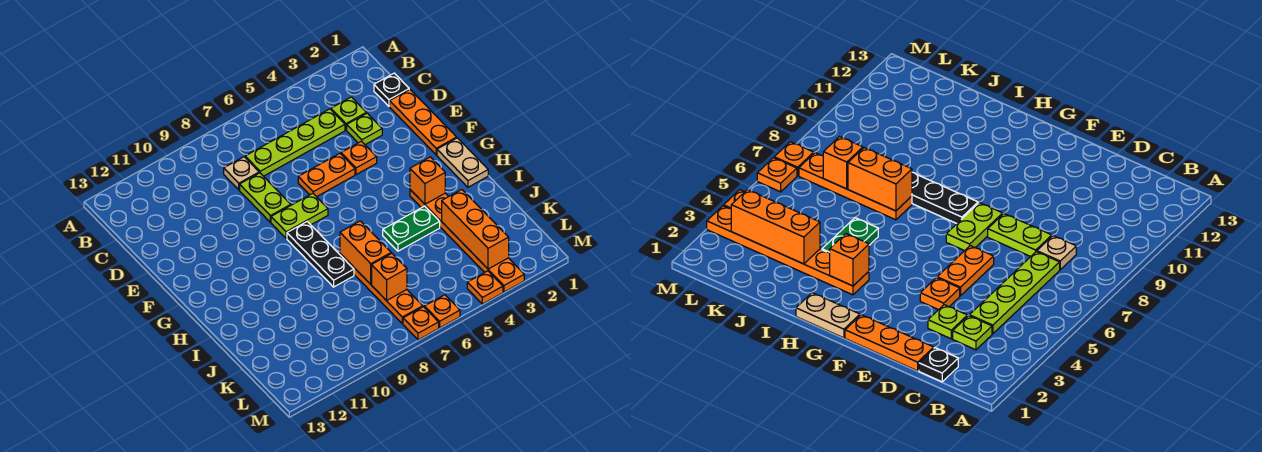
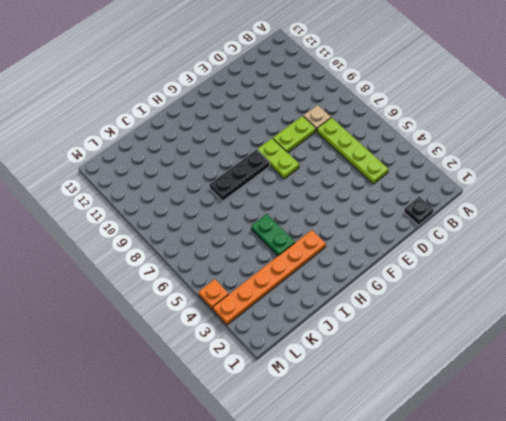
none -> lime 1x1 plate [331,97,366,130]
none -> orange 1x3 plate [390,89,457,155]
none -> lime 1x1 plate [347,113,382,145]

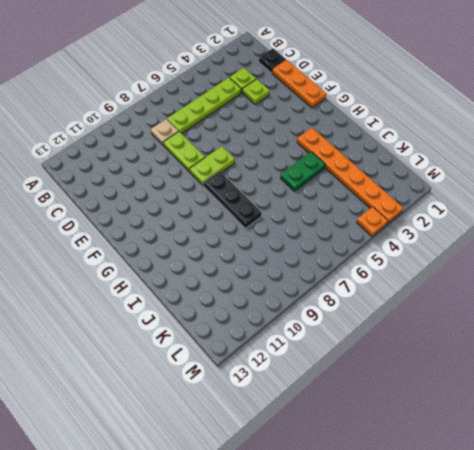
none -> orange 1x1 plate [341,141,377,175]
none -> orange 1x2 plate [298,153,355,197]
none -> tan 1x2 plate [437,138,488,187]

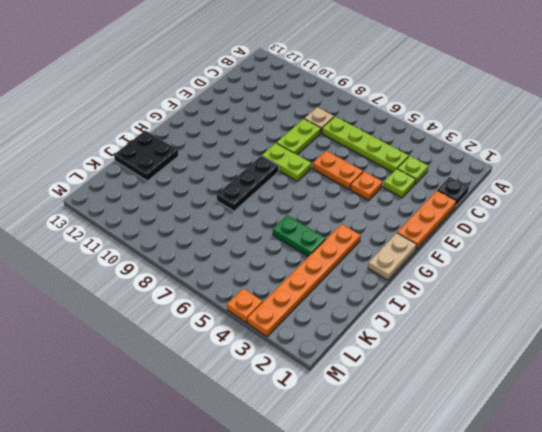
black 2x2 plate [114,130,178,181] -> none
none -> orange 1x4 plate [340,254,423,324]
none -> orange 1x1 plate [425,295,460,328]
none -> orange 1x1 plate [403,307,439,340]

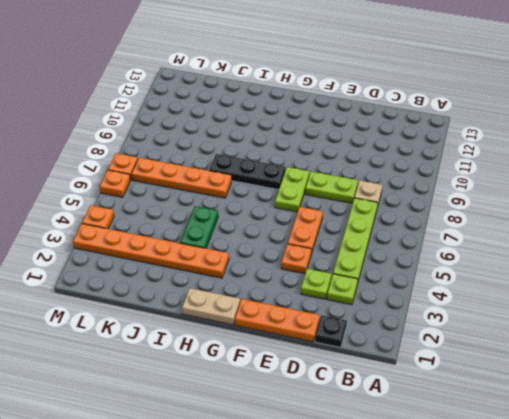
none -> orange 1x1 brick [410,157,445,204]
none -> orange 1x2 brick [340,221,391,284]
none -> orange 1x3 brick [442,190,509,269]

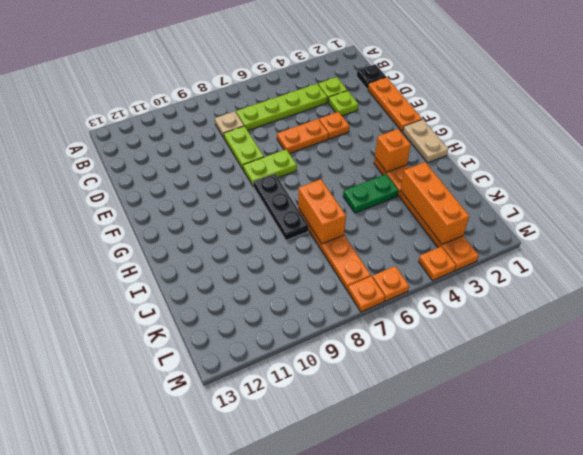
none -> orange 1x1 brick [372,253,407,301]

